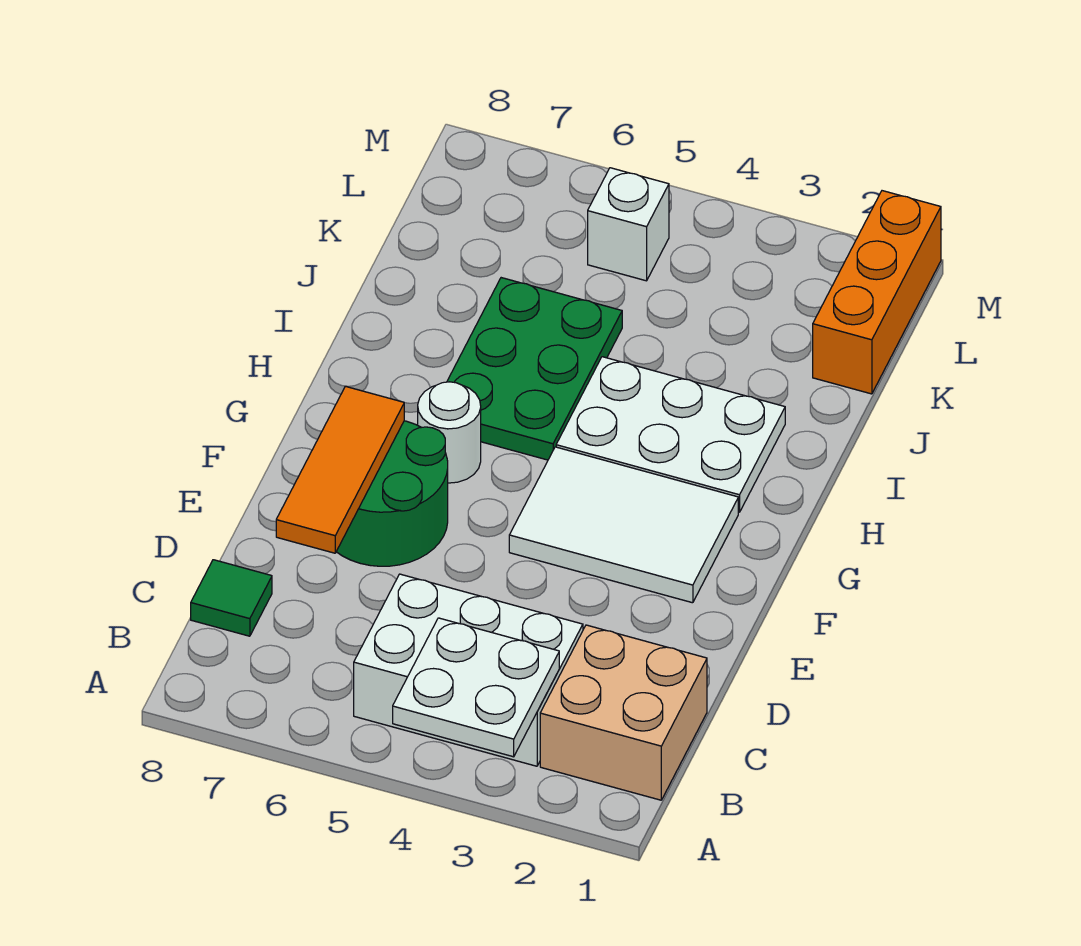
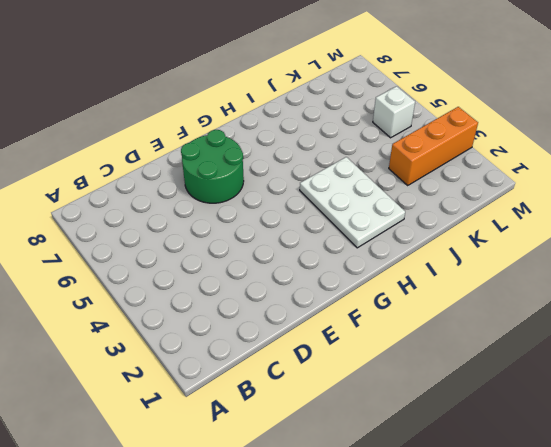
orange 1x3 brick [389,107,478,185] -> orange 1x3 brick moved to [813,191,941,394]
none -> tan 2x2 brick [540,625,707,800]
none -> white 2x3 brick [354,574,583,766]
none -> green 1x1 tile [191,560,272,636]

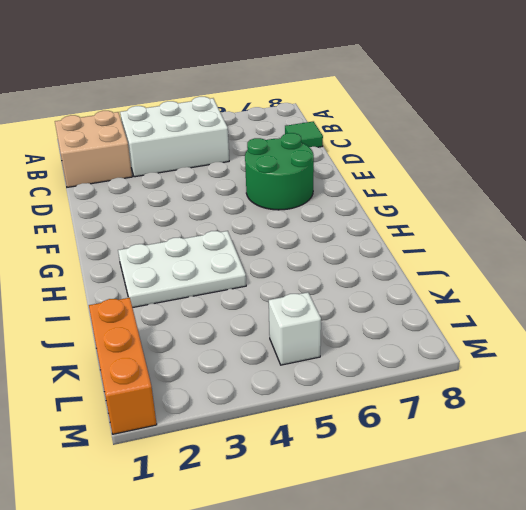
none -> white 2x3 tile [509,447,738,603]
none -> white 1x1 round brick [418,382,481,483]
none -> green 2x3 plate [447,278,622,460]

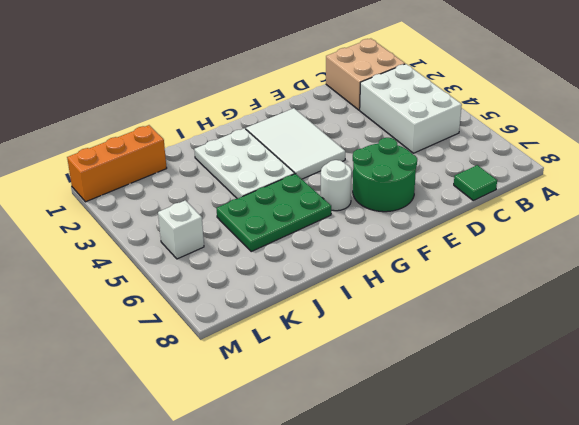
none -> white 2x2 plate [393,618,559,757]
none -> orange 1x3 tile [276,386,404,553]

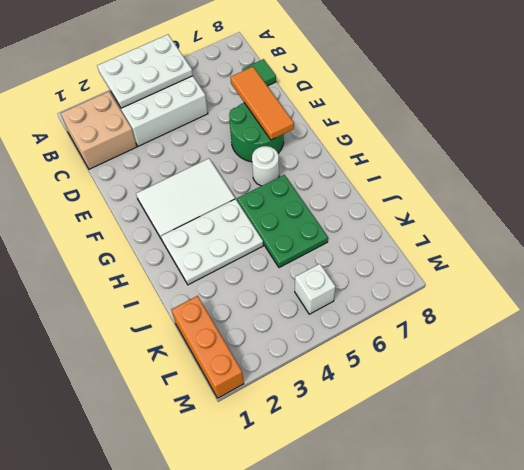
white 2x3 plate [97,35,193,108] -> white 2x2 plate [393,618,559,757]

